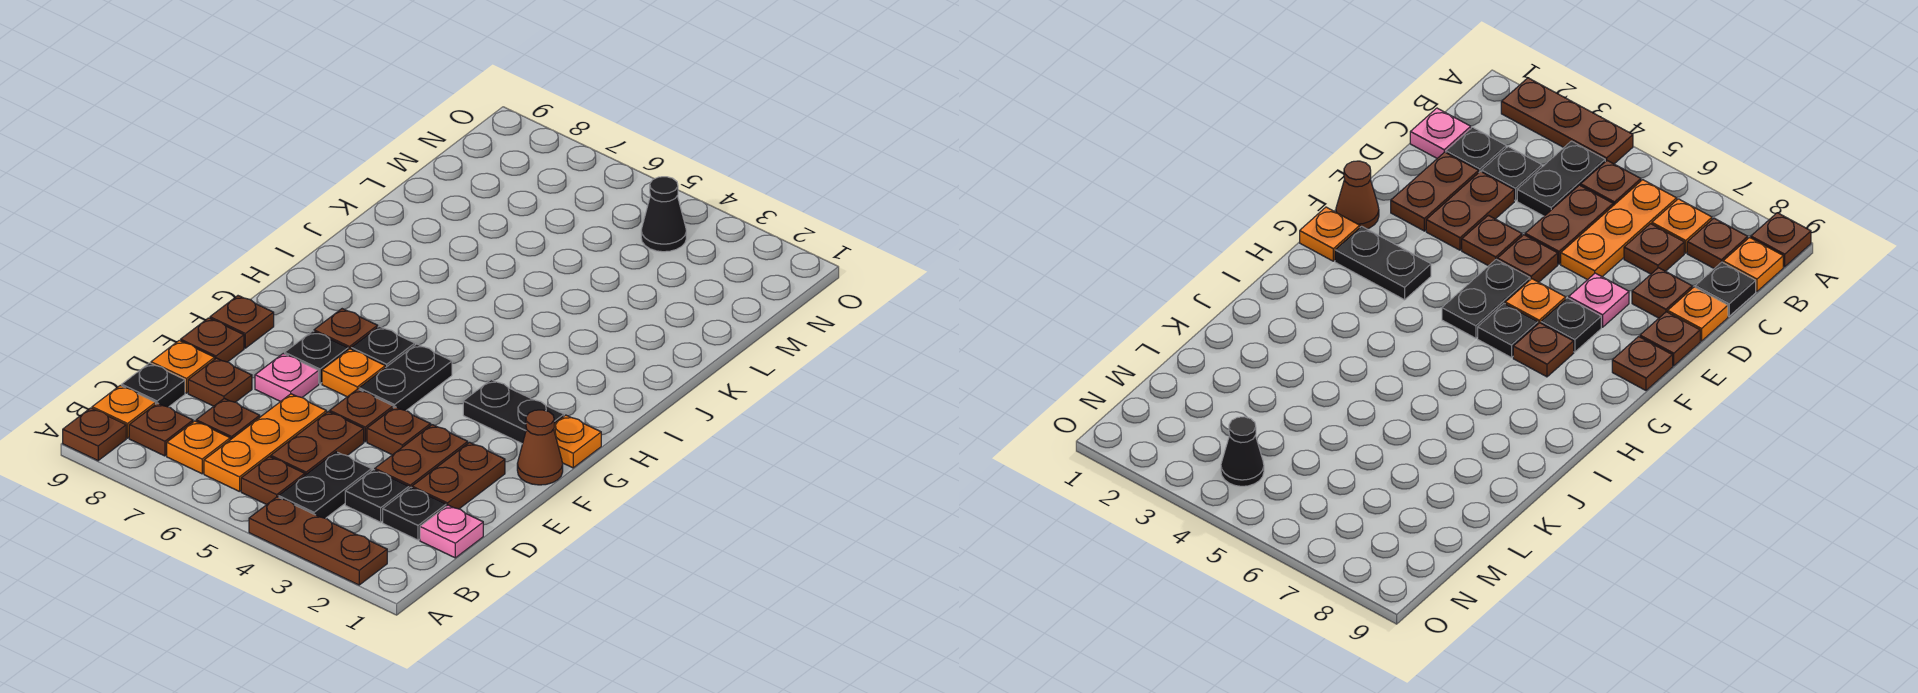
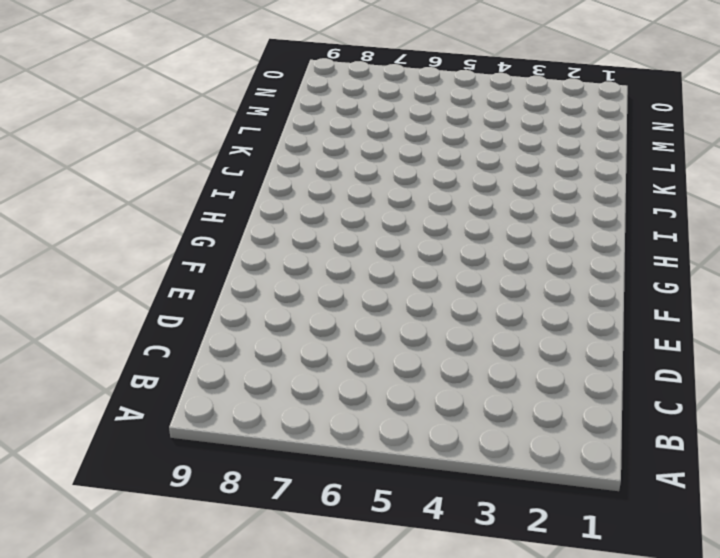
none -> brown 1x3 plate [249,497,387,585]
none -> brown 1x1 plate [63,408,126,461]
none -> black 1x2 plate [279,452,372,518]
none -> brown 1x1 plate [241,457,305,505]

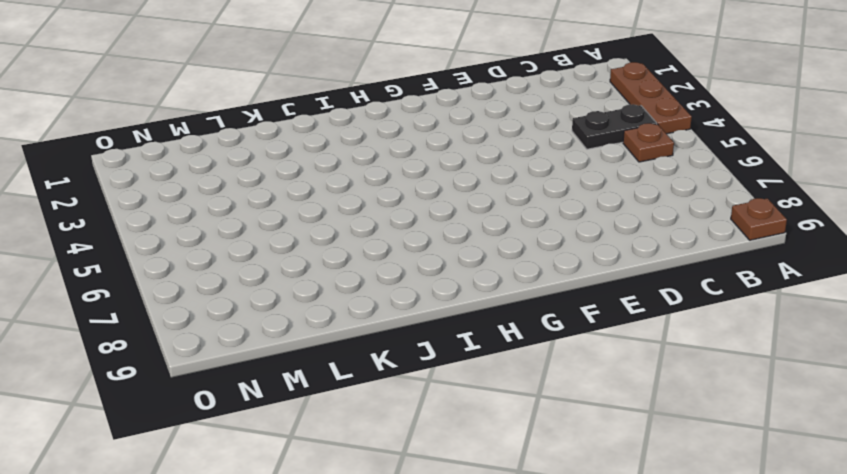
none -> orange 1x3 plate [204,394,326,492]
none -> orange 1x1 plate [167,421,230,474]
none -> brown 1x1 plate [129,403,193,456]
none -> orange 1x1 plate [92,385,156,438]

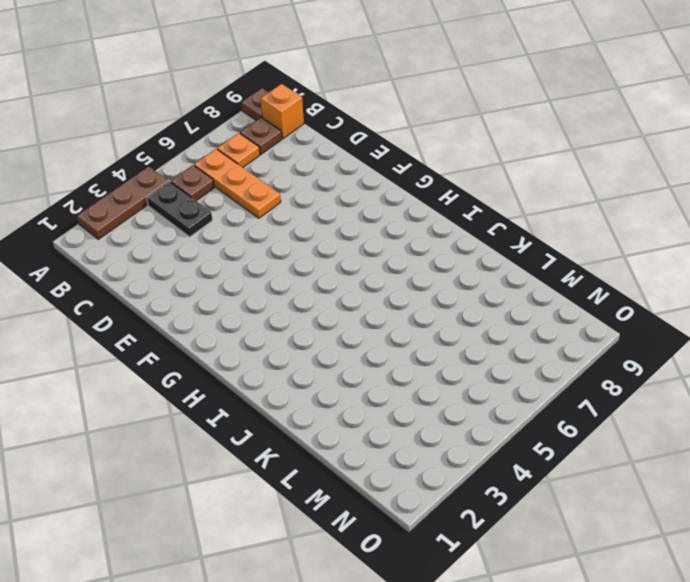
orange 1x1 brick [261,84,304,139] -> orange 1x1 plate [92,385,156,438]
none -> pink 1x1 plate [420,505,483,558]
none -> black 1x1 plate [383,487,446,540]
none -> black 1x1 plate [345,470,409,522]
none -> brown 1x2 plate [271,412,364,475]

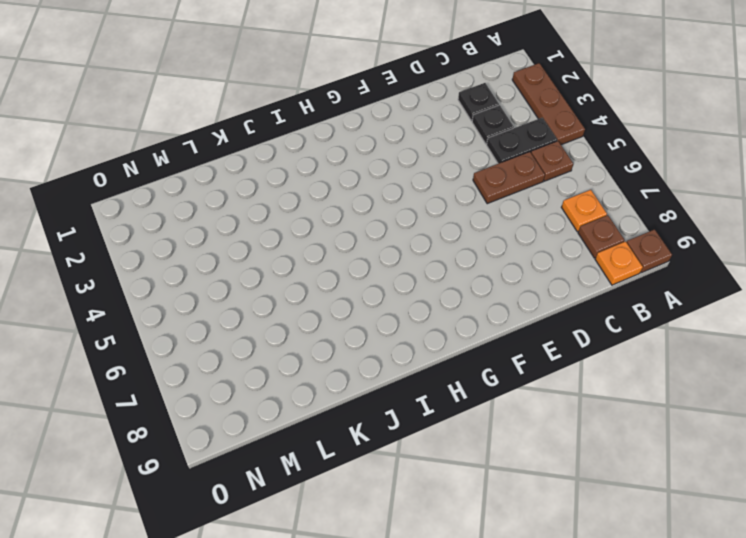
none -> orange 1x3 plate [204,394,326,492]
none -> pink 1x1 plate [420,505,483,558]
none -> brown 1x1 plate [196,398,260,440]
none -> black 1x1 plate [122,363,185,407]

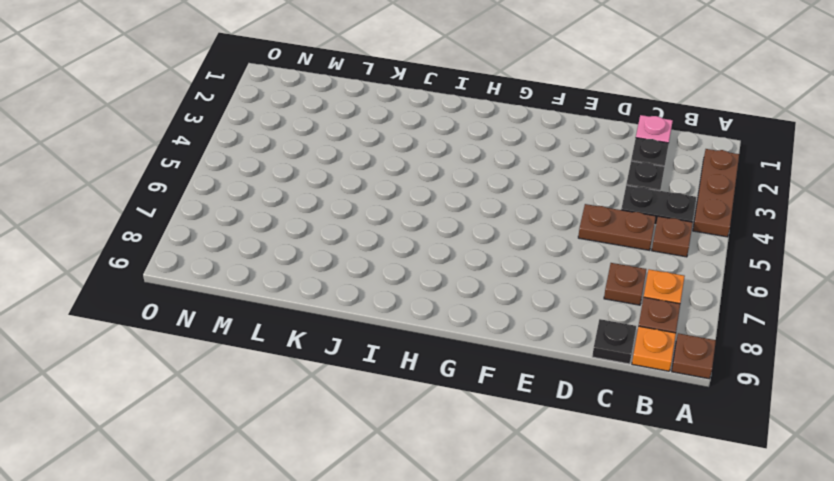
none -> orange 1x3 plate [204,394,326,492]
none -> brown 1x2 plate [412,442,505,509]
none -> brown 1x2 plate [375,425,468,488]
none -> brown 1x1 plate [188,358,252,406]

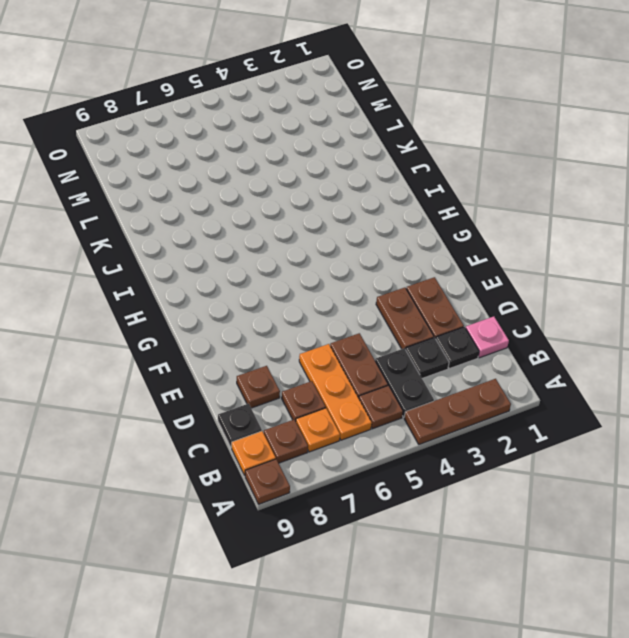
none -> orange 1x1 plate [151,340,215,393]
none -> brown 1x1 plate [367,407,431,455]
none -> brown 1x1 plate [330,389,393,442]
none -> pink 1x1 plate [255,354,319,402]

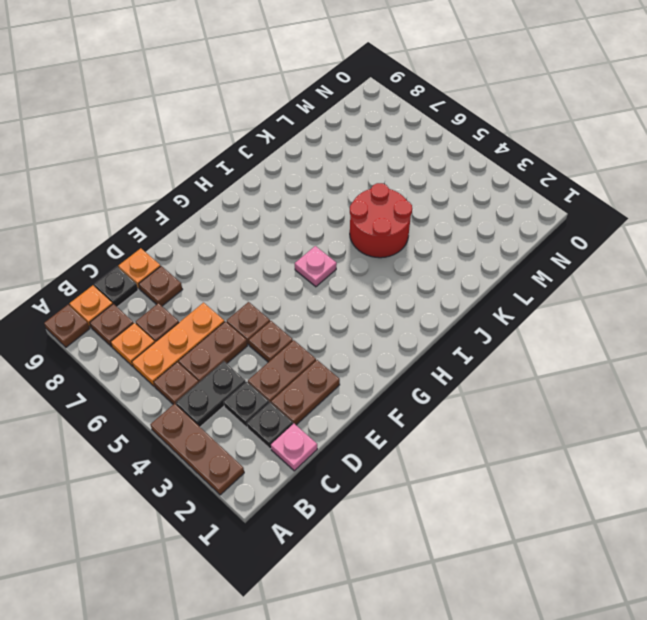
pink 1x1 plate [295,246,337,287] -> pink 1x1 plate moved to [255,354,319,402]
red 2x2 round brick [350,183,412,258] -> none
none -> brown 1x1 plate [181,318,244,362]
none -> brown 1x1 cone [517,410,563,485]
none -> black 1x2 plate [359,344,452,411]
none -> orange 1x1 plate [322,349,385,397]

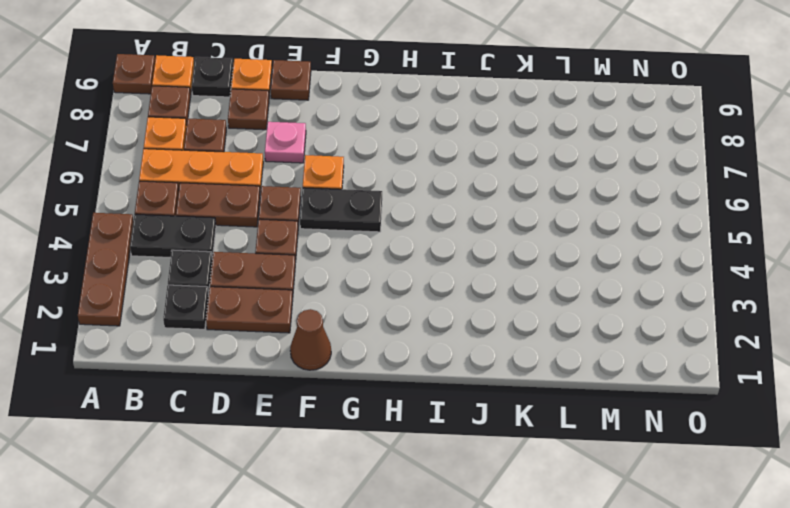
none -> pink 1x1 plate [420,505,483,558]
none -> black 1x1 plate [285,331,348,384]
none -> brown 1x1 plate [210,296,274,348]
none -> orange 1x1 plate [554,415,601,468]

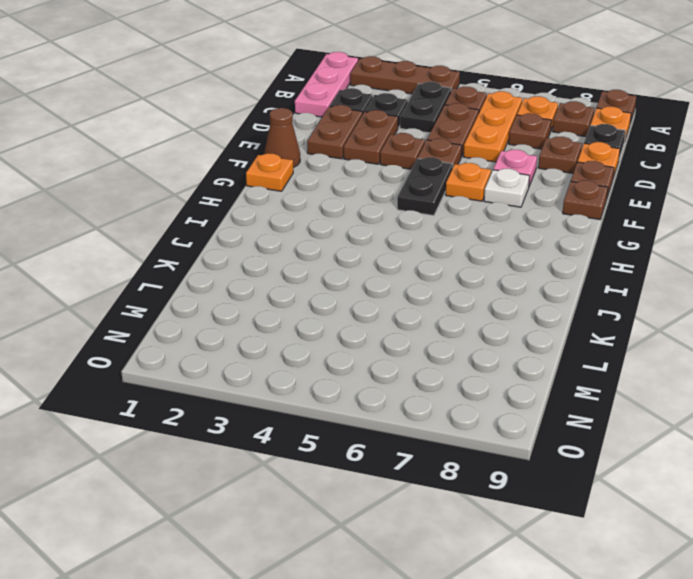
pink 1x3 plate [295,52,358,117] -> pink 1x1 plate [420,505,483,558]
white 1x1 plate [484,169,530,207] -> black 1x1 plate [285,331,348,384]
none -> black 1x2 plate [463,380,564,444]
none -> black 1x1 plate [351,326,415,368]
none -> brown 1x1 plate [314,309,378,350]
none -> black 1x1 cone [641,177,686,252]

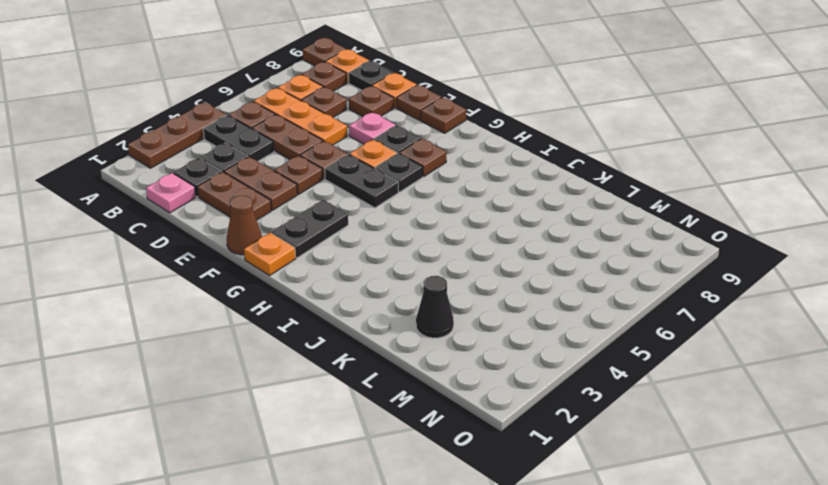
black 1x1 cone [416,276,454,338] -> black 1x1 cone moved to [641,177,686,252]

